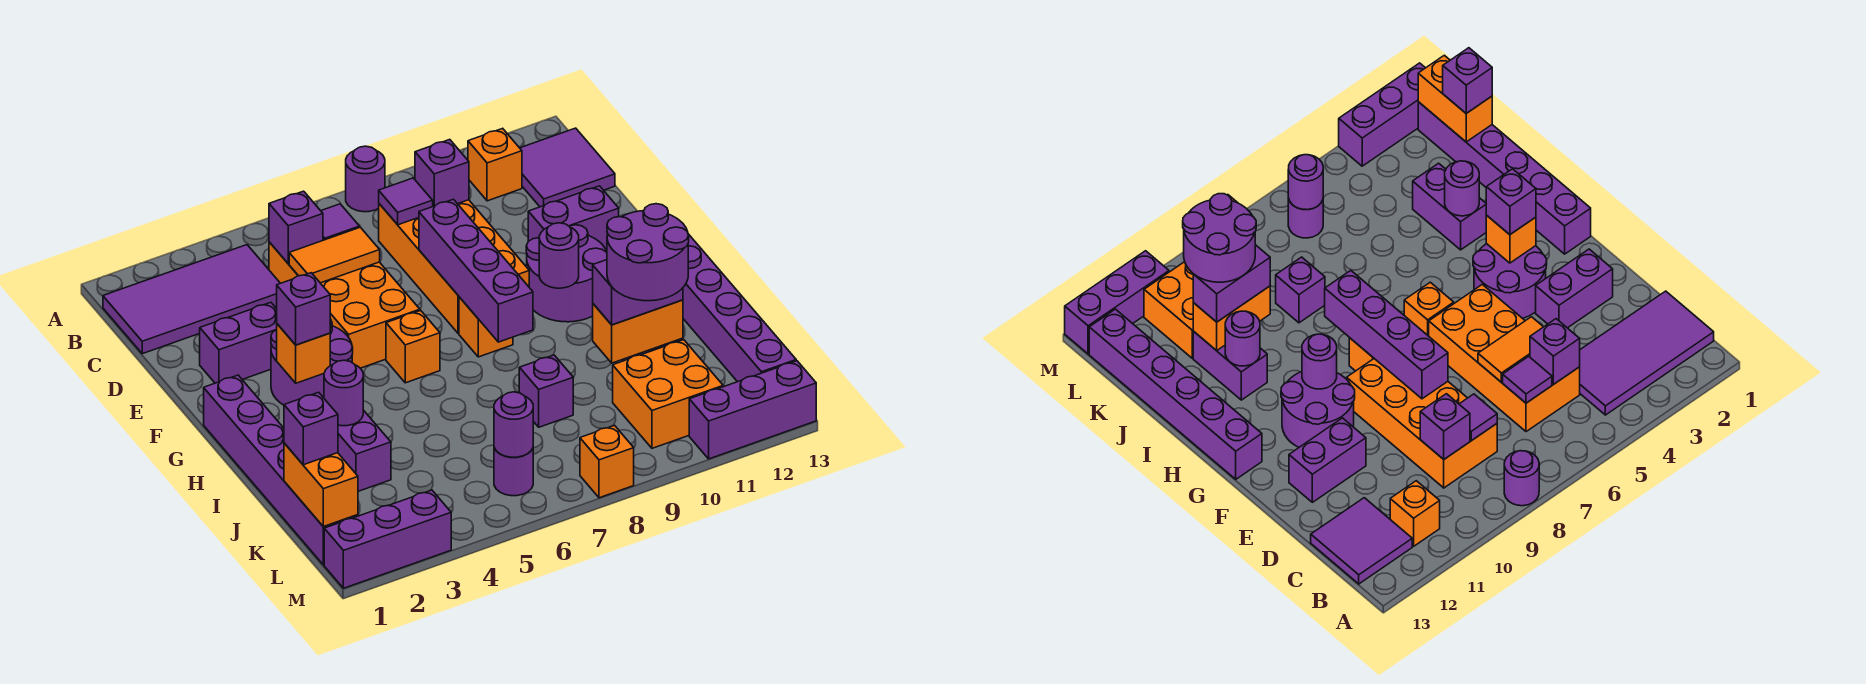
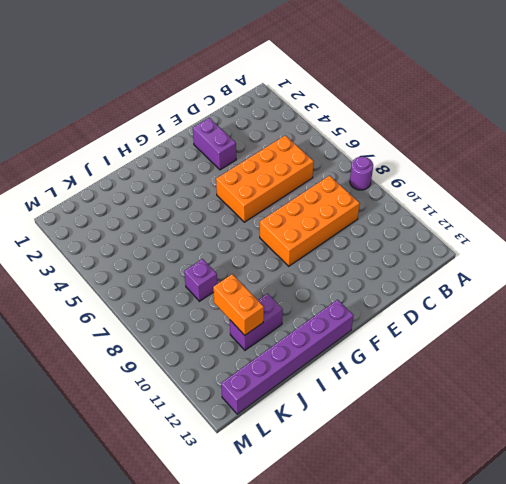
none -> purple 2x4 tile [103,245,280,354]
none -> orange 1x1 brick [468,128,522,201]
none -> purple 2x2 tile [520,128,615,207]
none -> purple 1x2 brick [528,186,619,251]

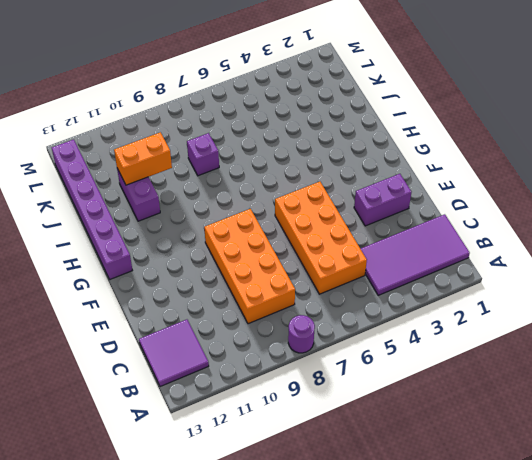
none -> orange 1x1 brick [468,128,522,201]
none -> purple 1x2 brick [528,186,619,251]
none -> purple 2x2 round brick [271,319,353,405]
none -> purple 2x2 round brick [526,225,607,322]

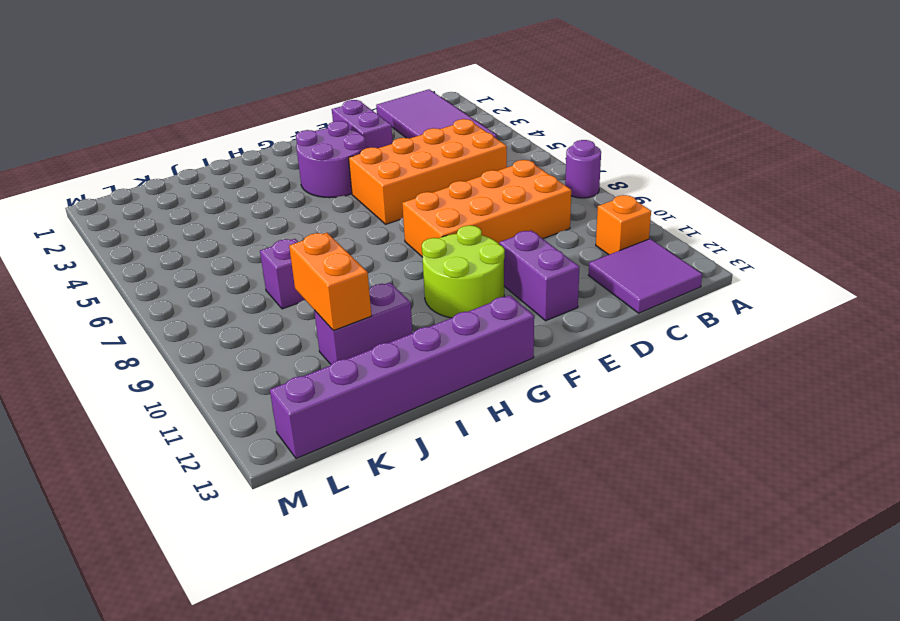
lime 2x2 round brick [422,225,505,318] -> purple 2x2 round brick [526,225,607,322]
none -> purple 1x6 brick [204,375,358,565]
none -> orange 1x1 brick [386,311,440,383]
none -> orange 1x1 brick [459,297,513,357]
none -> purple 1x2 brick [338,410,391,491]

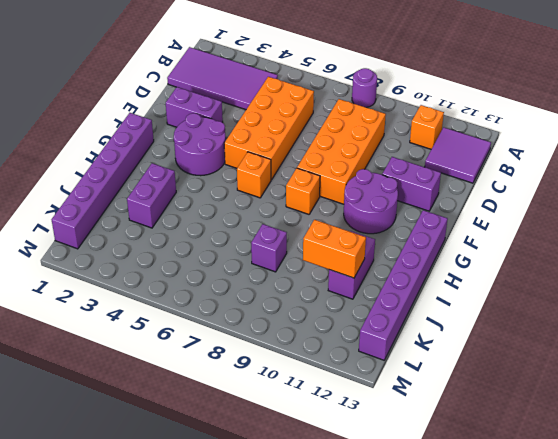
none -> orange 2x2 brick [613,340,723,448]
none -> purple 1x1 round brick [494,448,533,496]
none -> purple 1x3 brick [324,490,451,588]
none -> orange 1x1 brick [580,425,634,498]

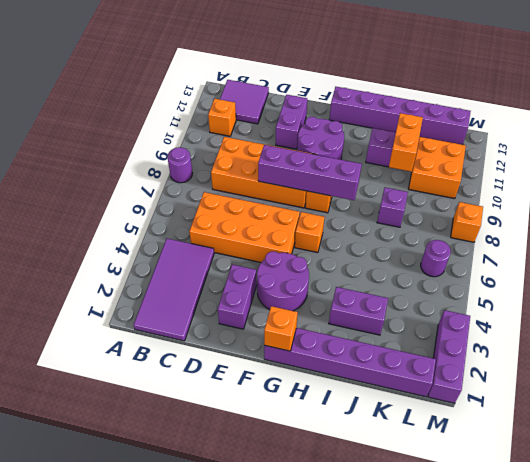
orange 1x1 brick [264,306,298,351] -> orange 1x1 brick moved to [276,324,330,383]
none -> purple 1x3 brick [689,361,816,459]
none -> purple 1x1 brick [269,191,323,264]
none -> purple 1x1 tile [321,204,359,240]
none -> purple 1x1 tile [379,178,433,225]

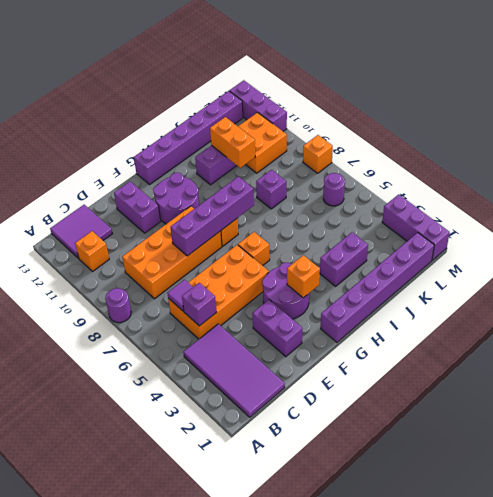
none -> purple 1x1 tile [379,178,433,225]
none -> purple 1x1 brick [415,140,469,206]
none -> orange 1x2 tile [289,227,380,283]
none -> purple 1x1 round brick [539,223,579,288]

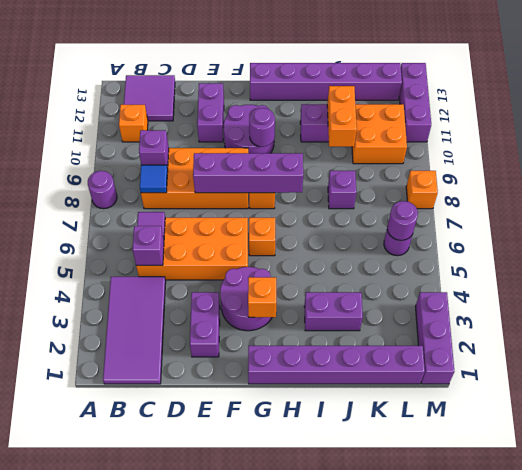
blue 1x1 tile [140,165,168,193] -> purple 1x1 tile [379,178,433,225]
none -> orange 1x2 tile [289,227,380,283]
none -> purple 1x1 round brick [324,360,363,426]
none -> purple 1x1 round brick [1225,311,1260,366]
none -> orange 1x2 brick [284,443,358,527]

